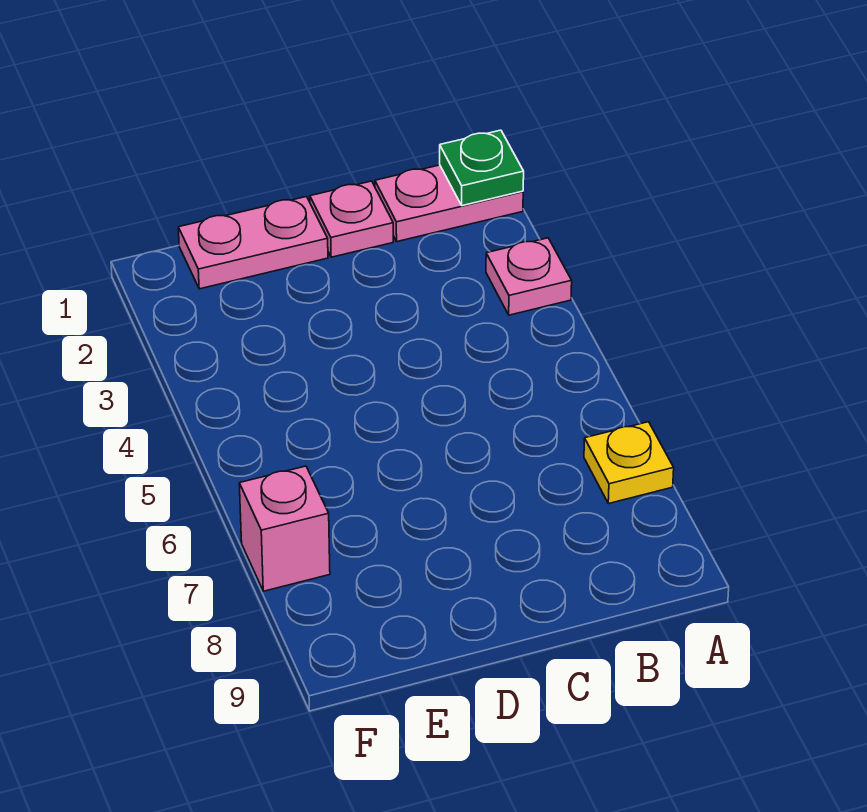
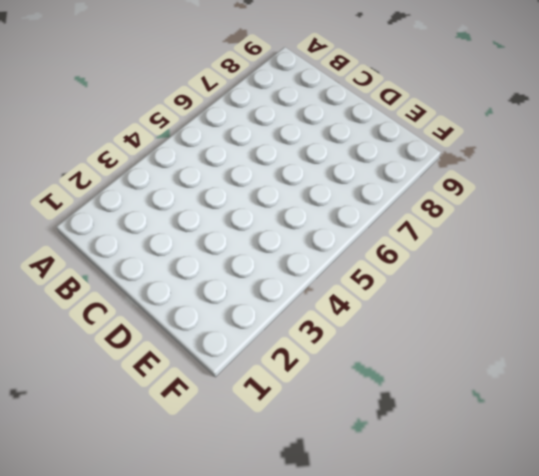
none -> pink 1x2 plate [375,165,523,242]
none -> pink 1x1 plate [486,238,572,315]

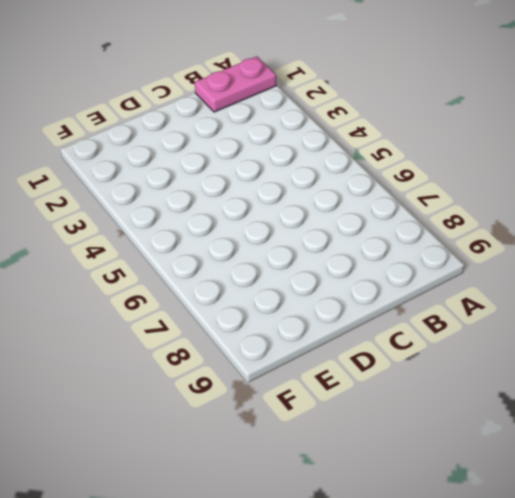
none -> pink 1x1 plate [486,238,572,315]
none -> yellow 1x1 plate [584,422,674,504]

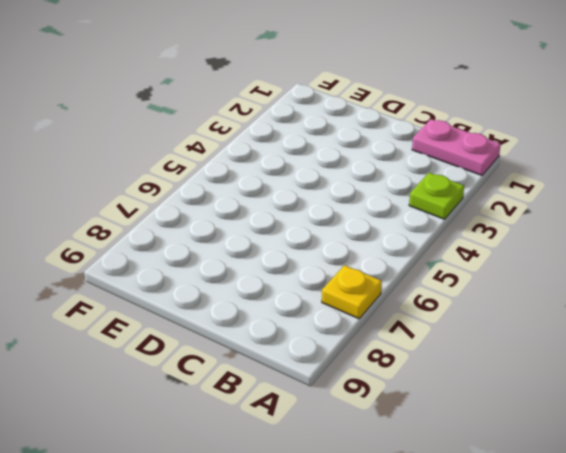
lime 1x1 plate [409,173,464,219] -> pink 1x1 plate [486,238,572,315]
none -> pink 1x1 plate [310,181,393,257]
none -> pink 1x2 plate [178,197,328,289]

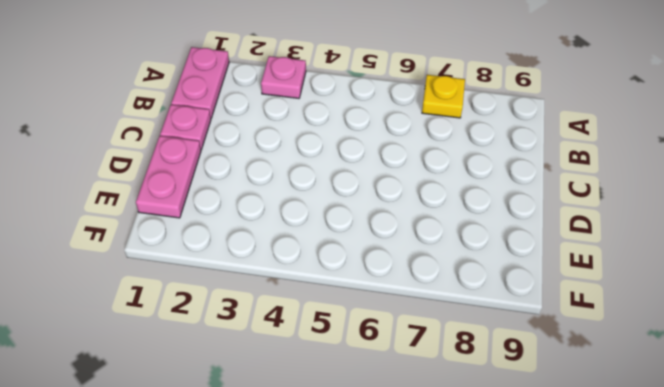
none -> pink 1x1 brick [239,466,330,591]
none -> green 1x1 plate [440,130,524,206]

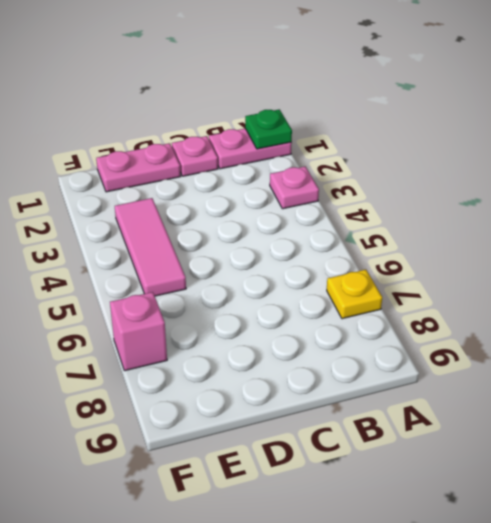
pink 1x3 tile [115,198,186,296] -> none

